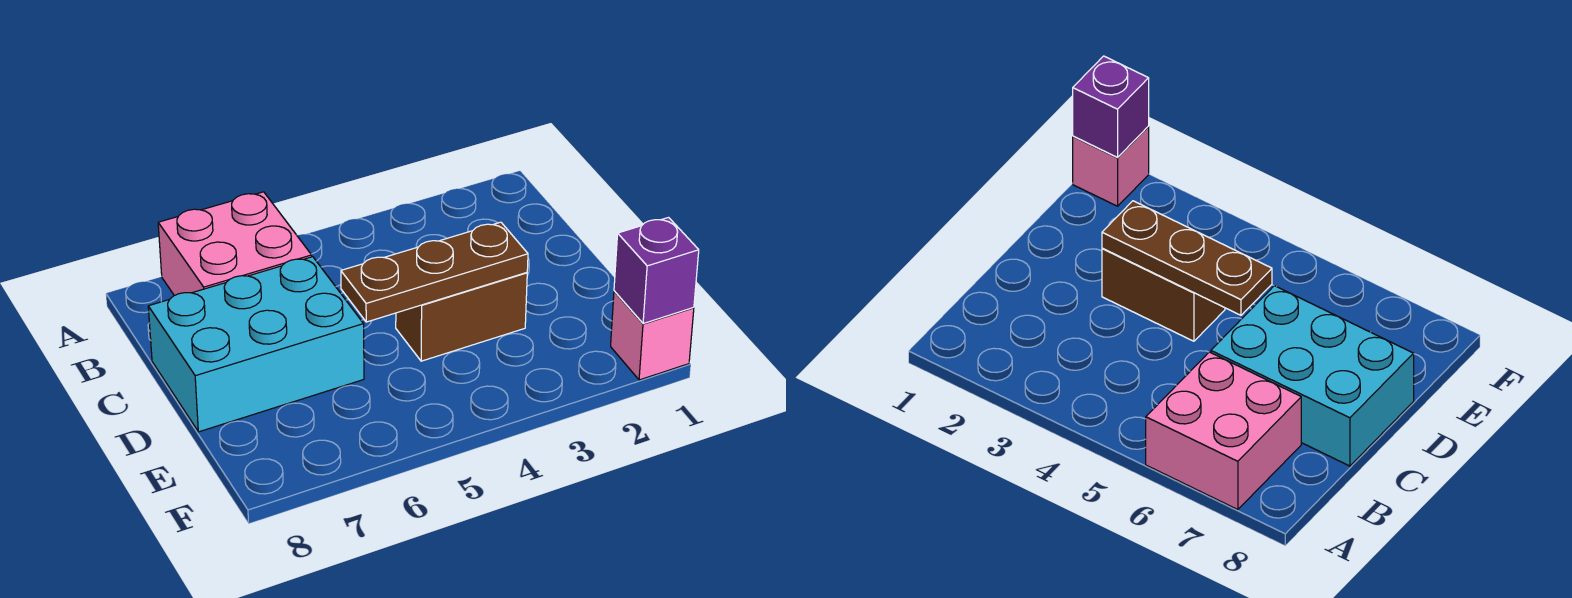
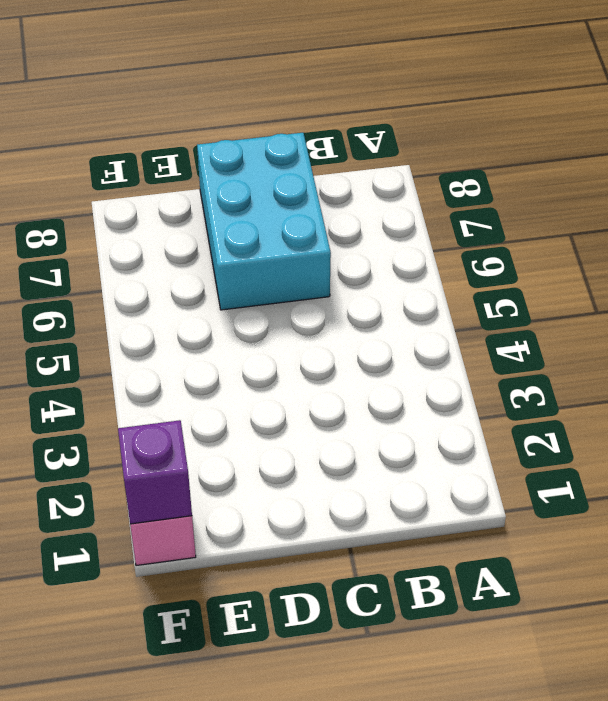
none -> pink 2x2 brick [158,192,312,296]
none -> brown 1x2 brick [396,273,527,361]

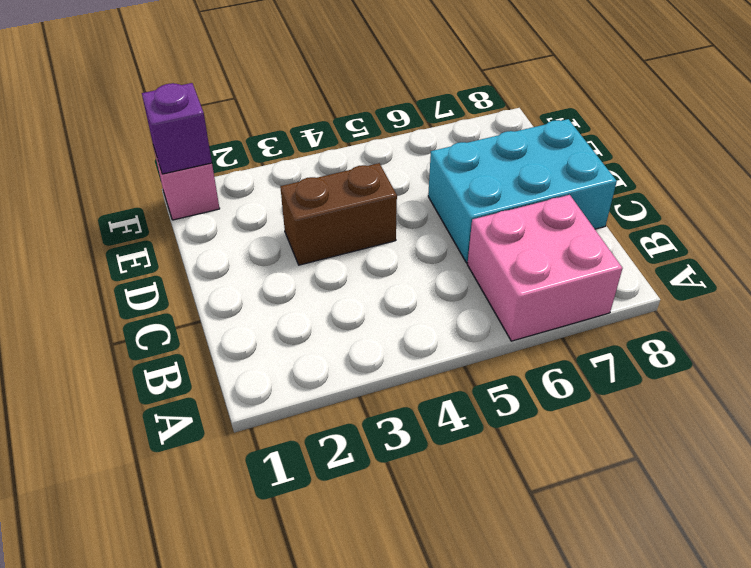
none -> brown 1x3 plate [341,222,528,322]

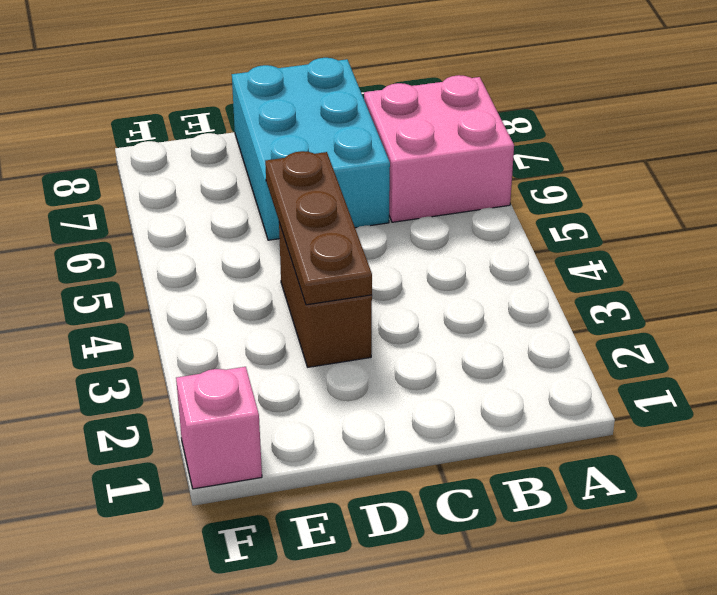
none -> purple 1x1 brick [614,218,699,324]

